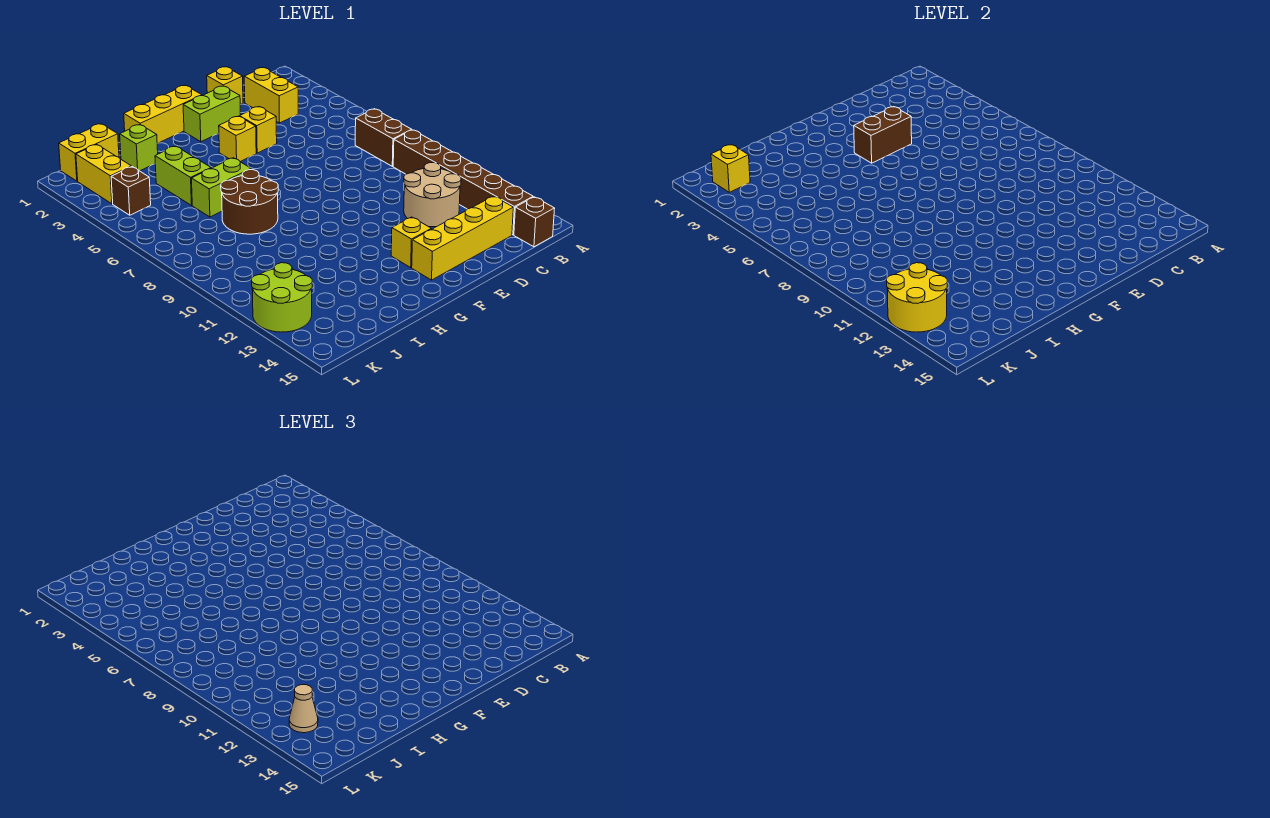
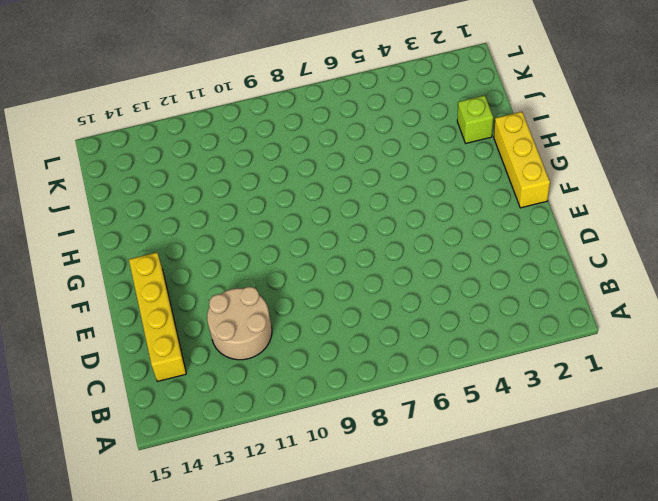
none -> brown 1x2 brick [355,109,412,166]
none -> brown 1x6 brick [393,130,533,235]
none -> brown 1x1 brick [514,197,555,247]

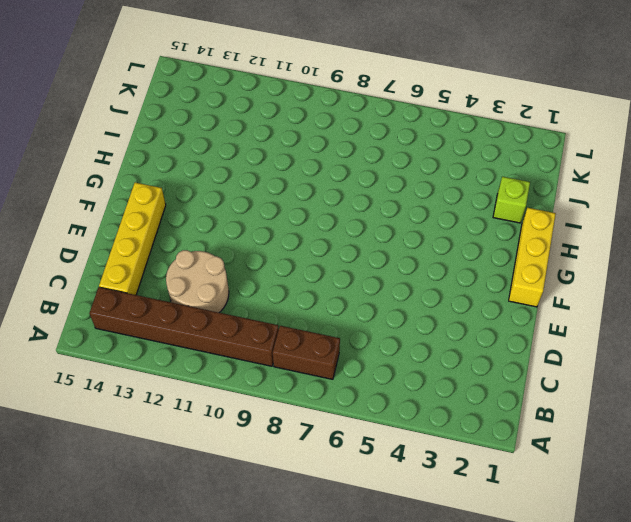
none -> brown 1x1 brick [514,197,555,247]
none -> yellow 1x2 brick [244,68,298,123]
none -> yellow 1x1 brick [207,67,243,104]

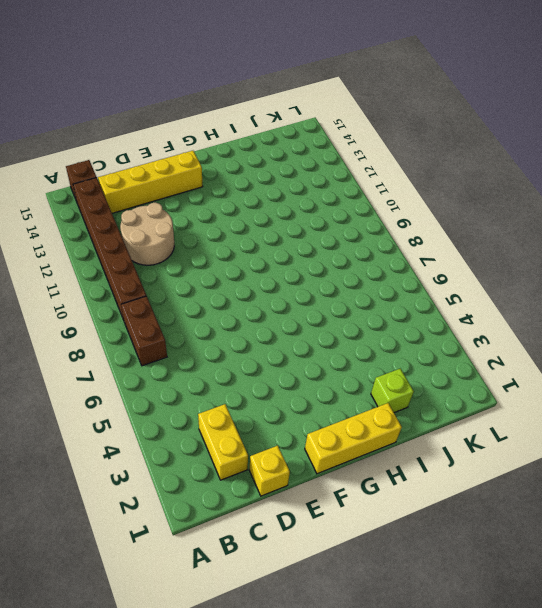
none -> lime 1x2 brick [183,86,241,142]
none -> yellow 1x1 brick [239,107,277,153]
none -> yellow 1x1 brick [219,116,256,162]

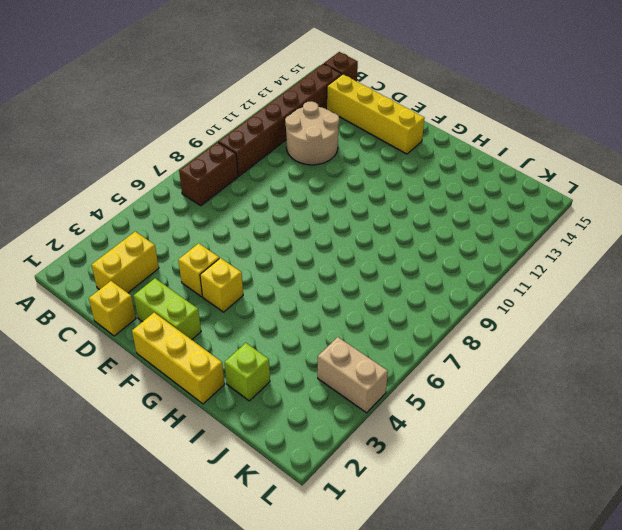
tan 1x2 brick [318,337,388,413] -> brown 1x1 brick [111,167,151,215]
none -> yellow 1x1 brick [391,217,431,267]
none -> lime 1x2 brick [192,158,251,217]
none -> brown 2x2 round brick [221,170,278,234]

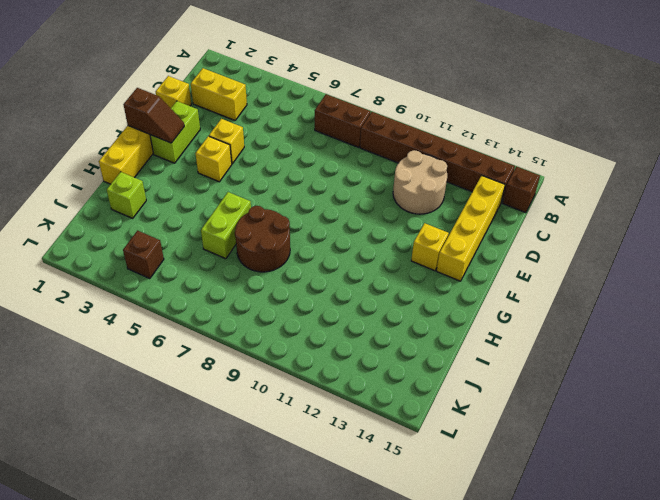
brown 1x2 slope [124,88,184,143] -> none
none -> lime 1x2 brick [155,146,211,205]
none -> yellow 1x2 brick [59,124,119,181]
none -> yellow 1x2 brick [76,144,131,204]

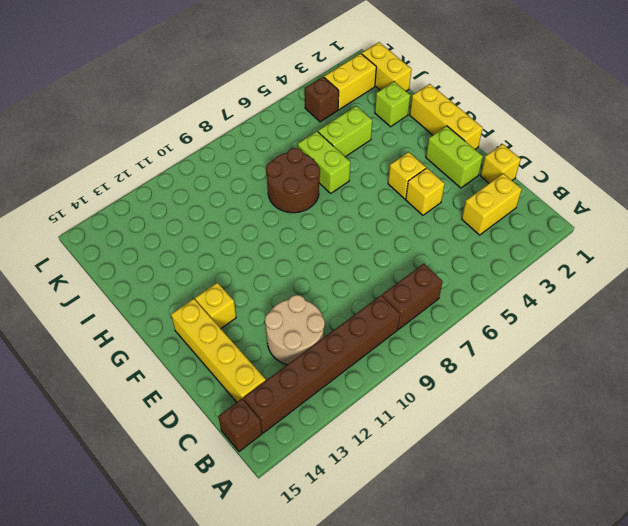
none -> lime 2x2 round brick [252,263,312,332]
none -> brown 1x2 brick [854,107,912,163]
none -> yellow 1x1 brick [711,144,750,192]

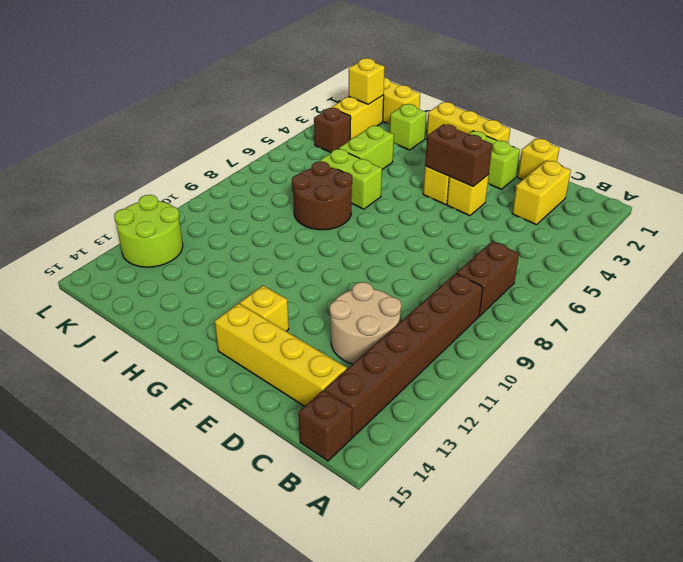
none -> yellow 2x2 round brick [887,263,947,332]
none -> tan 1x1 cone [289,685,318,733]

